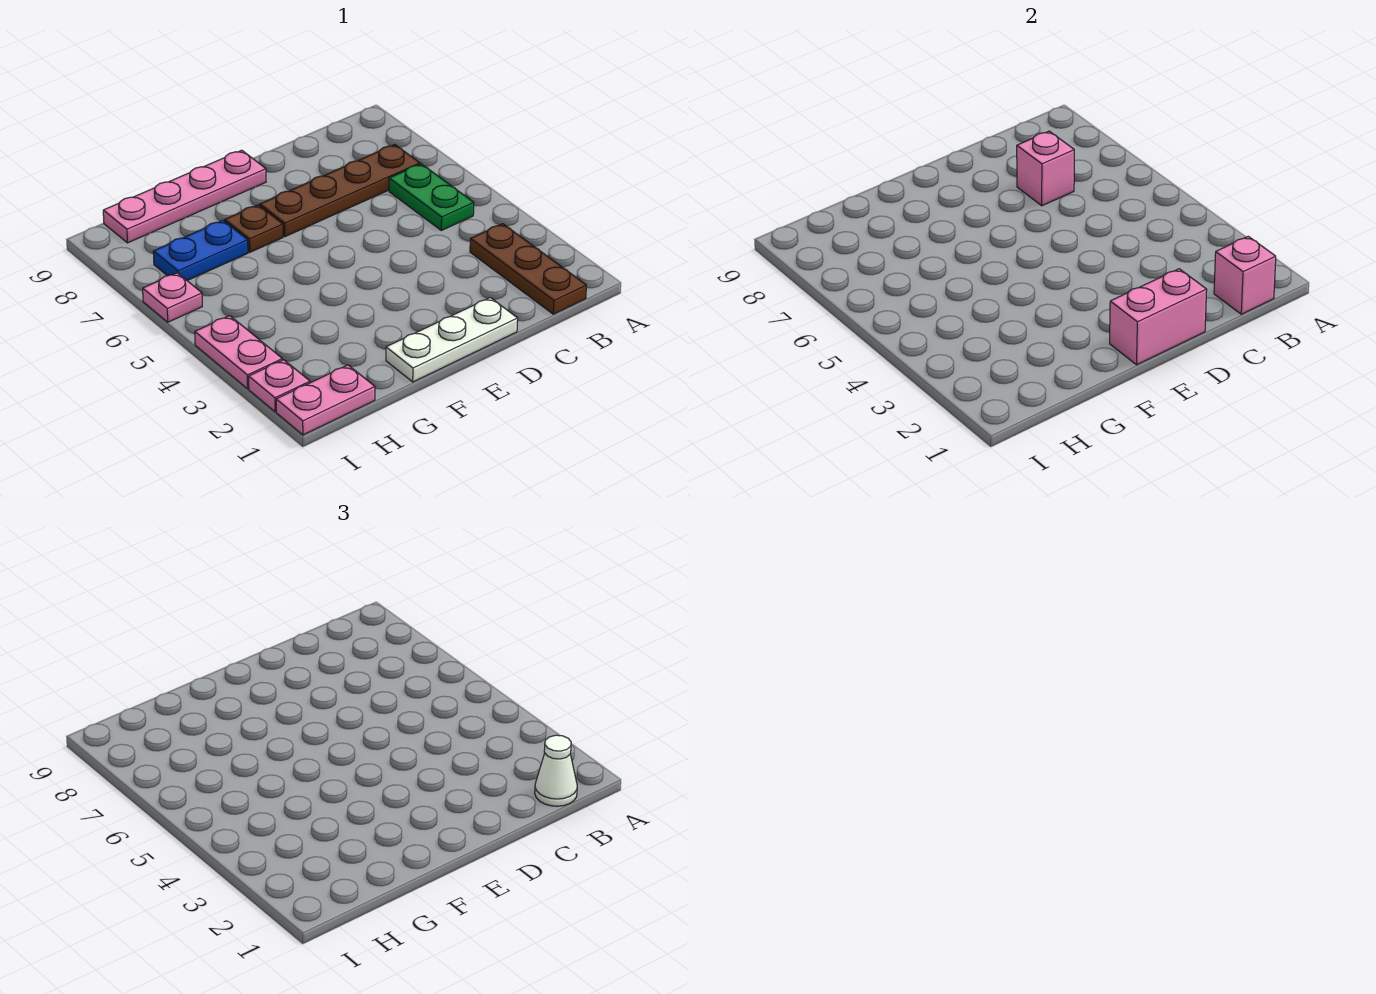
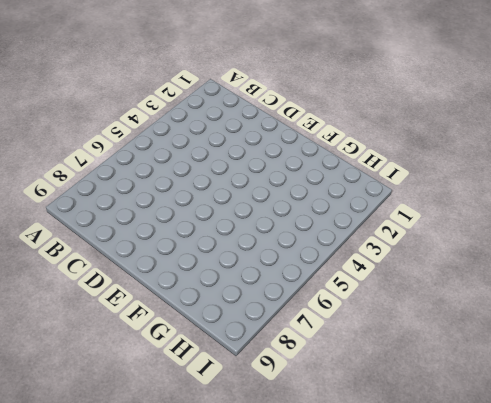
none -> brown 1x3 plate [470,224,586,314]
none -> green 1x2 plate [389,164,474,230]
none -> brown 1x4 plate [260,145,420,237]

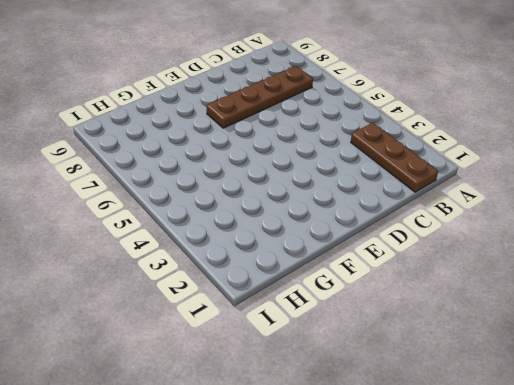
none -> green 1x2 plate [389,164,474,230]
none -> white 1x3 plate [386,298,518,382]
none -> pink 1x4 plate [103,150,266,243]

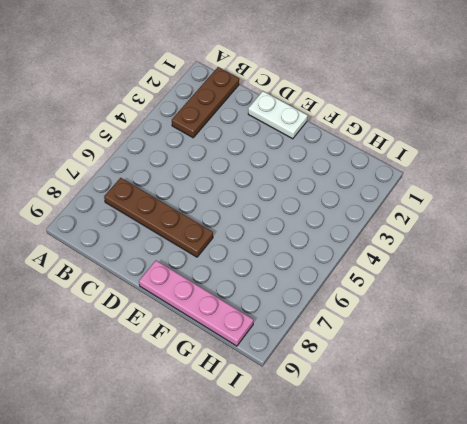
white 1x2 plate [248,91,307,139] -> white 1x3 plate [386,298,518,382]
none -> green 1x2 plate [389,164,474,230]
none -> brown 1x1 plate [225,205,283,252]
none -> blue 1x2 plate [153,220,248,281]

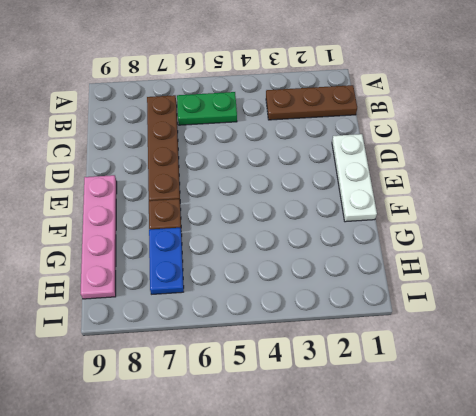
none -> pink 1x2 plate [276,365,375,435]
none -> pink 1x1 plate [249,360,310,412]
none -> pink 1x2 plate [195,316,282,389]

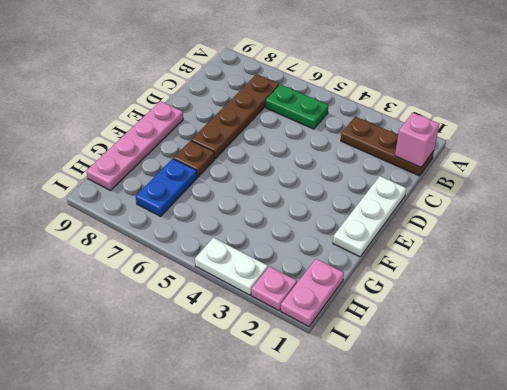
white 1x2 plate [195,238,268,295] -> pink 1x2 plate [195,316,282,389]
none -> pink 1x1 plate [143,273,202,322]
none -> pink 1x1 brick [1017,131,1074,206]
none -> pink 1x2 brick [1110,269,1207,365]

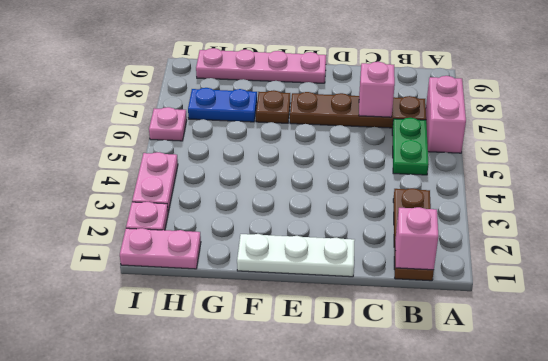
pink 1x2 brick [426,76,466,153] -> pink 1x2 brick turned to [1110,269,1207,365]
none -> white 1x1 cone [535,735,577,806]

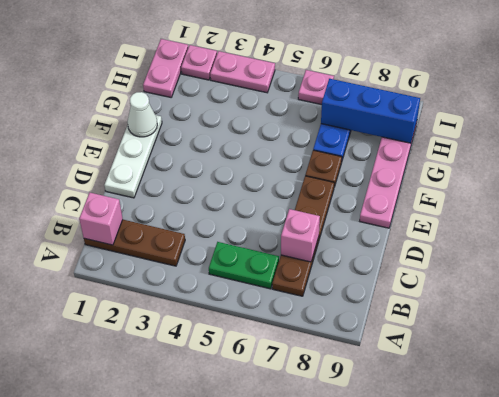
white 1x1 cone [127,92,157,137] -> white 1x1 cone moved to [535,735,577,806]
blue 1x3 brick [321,79,420,143] -> none
none -> pink 1x2 brick [1110,269,1207,365]

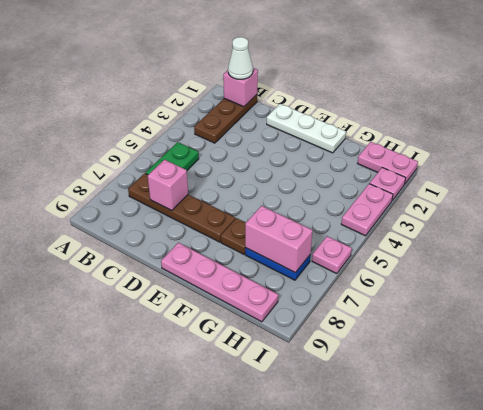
pink 1x2 brick [245,206,312,273] -> pink 1x2 brick moved to [1110,269,1207,365]

